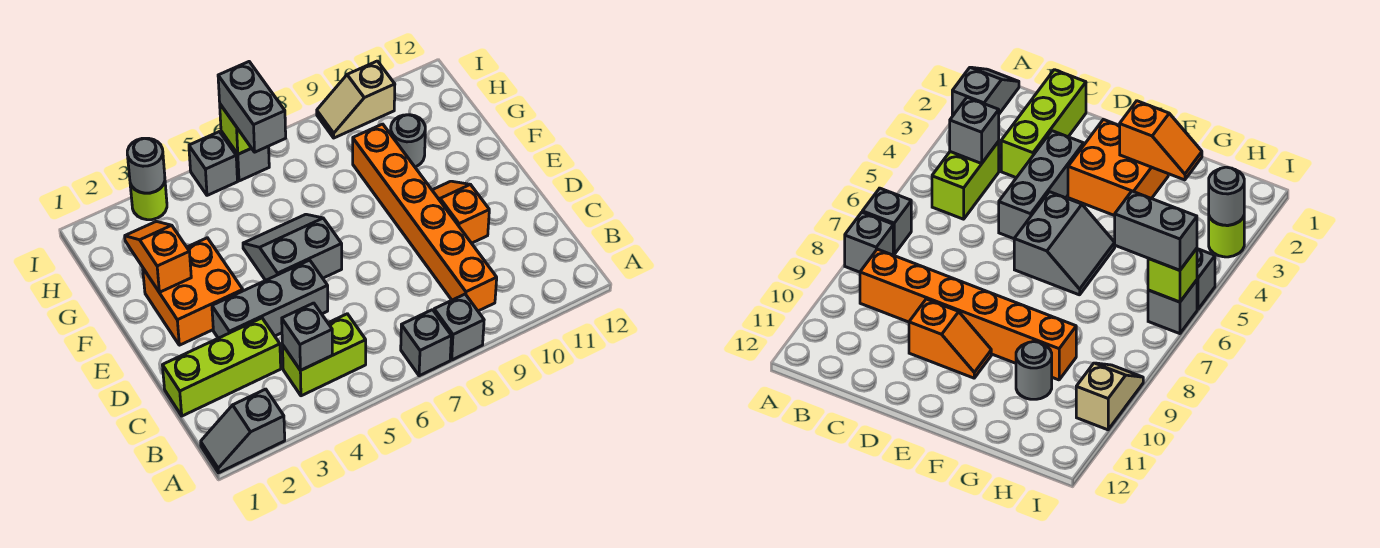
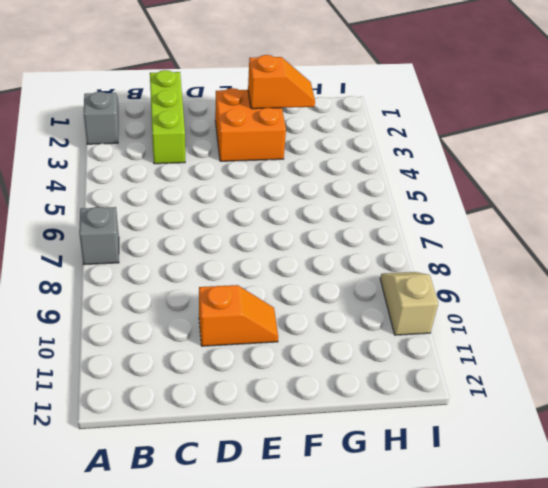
none -> grey 1x1 brick [434,294,484,360]
none -> lime 1x2 brick [282,314,366,396]
none -> orange 1x6 brick [353,124,497,311]

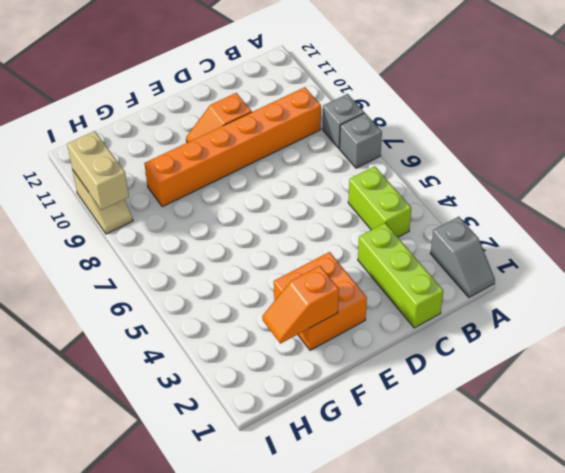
tan 1x2 brick [67,131,129,210] -> none
none -> grey 1x3 brick [212,260,328,338]
none -> grey 2x2 slope [243,214,342,280]
none -> grey 1x1 round brick [391,115,425,167]

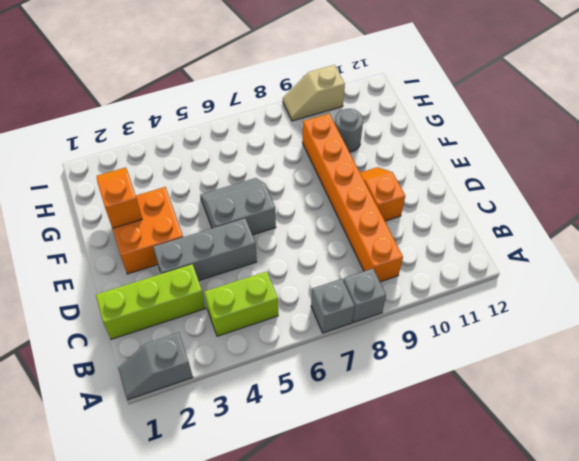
none -> lime 1x1 round brick [130,182,167,220]
none -> grey 1x1 brick [189,132,238,195]
none -> grey 1x1 brick [221,131,269,181]

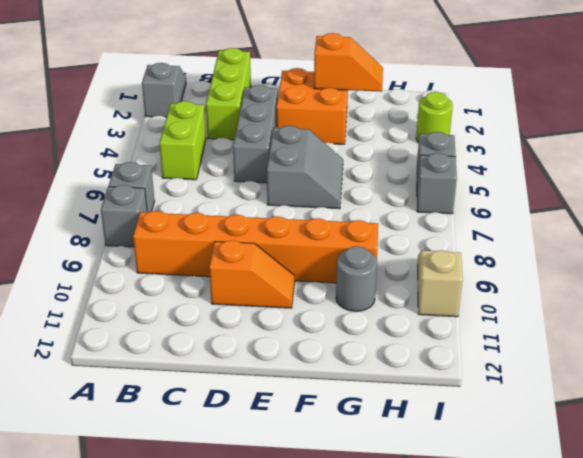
none -> grey 1x1 brick [282,303,332,370]
none -> grey 1x1 round brick [127,138,165,193]
none -> lime 1x1 brick [220,104,251,154]

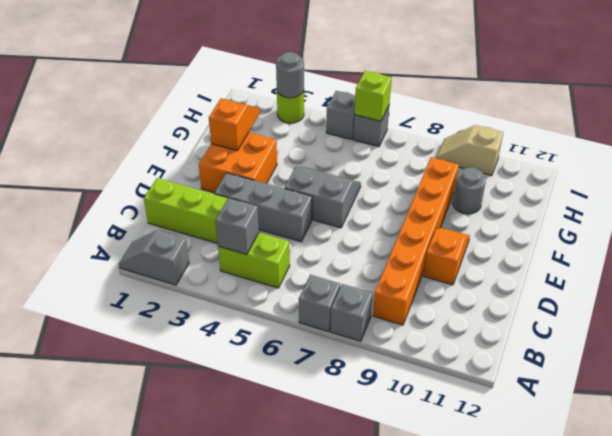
none -> grey 1x2 brick [218,62,286,152]

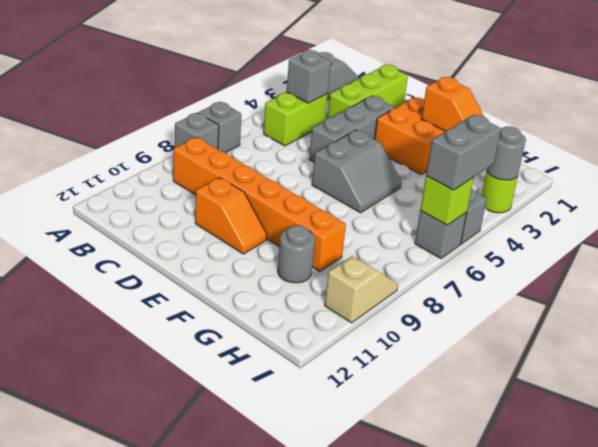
grey 1x2 brick [426,115,501,190] -> grey 1x2 brick turned to [218,62,286,152]

